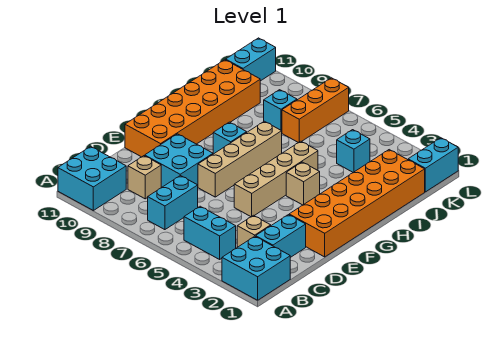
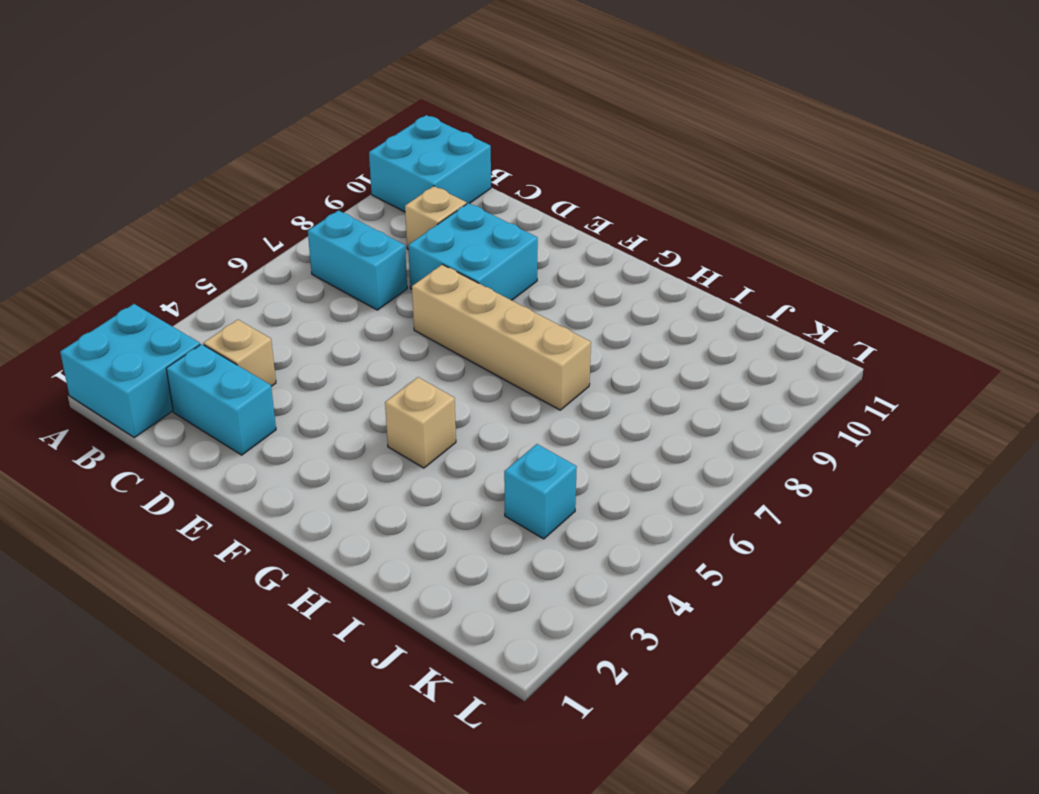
none -> cyan 1x2 brick [184,206,236,259]
none -> orange 2x6 brick [289,150,425,257]
none -> tan 1x4 brick [234,141,318,217]

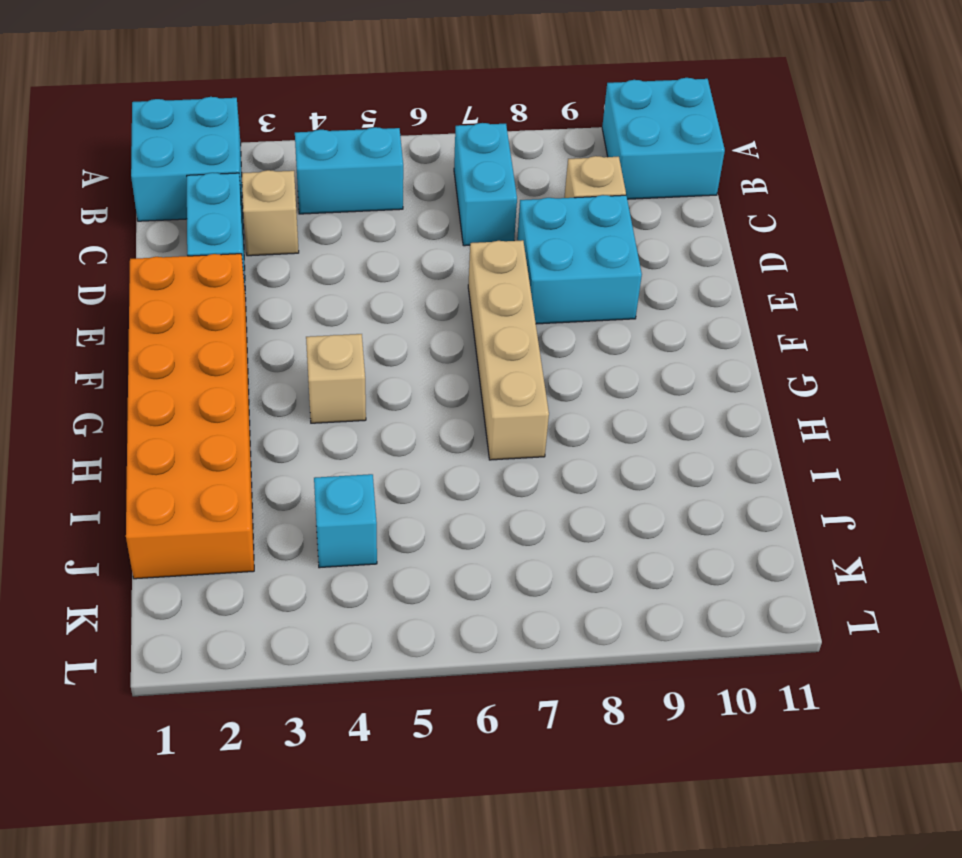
none -> tan 1x4 brick [234,141,318,217]
none -> orange 2x6 brick [125,60,260,157]
none -> cyan 1x1 brick [213,122,247,154]

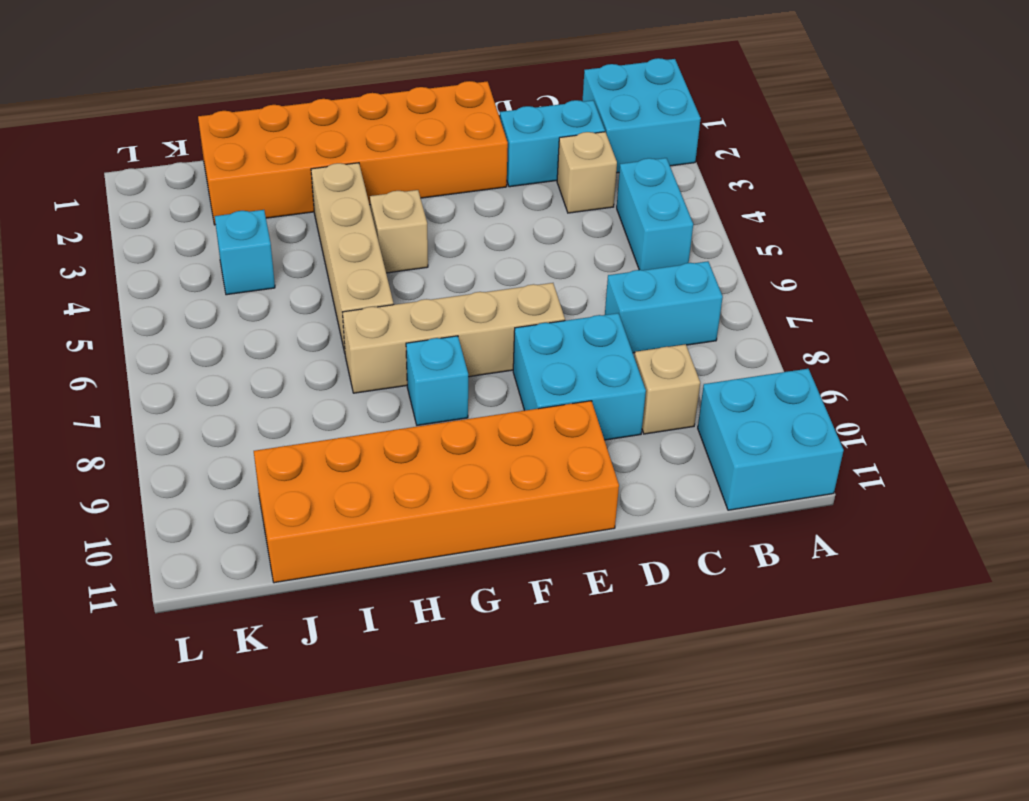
tan 1x4 brick [311,163,394,352] -> tan 1x4 brick turned to [234,141,318,217]
none -> orange 1x3 brick [282,78,349,143]
none -> cyan 1x1 brick [264,90,297,131]
none -> cyan 1x2 brick [408,138,458,192]

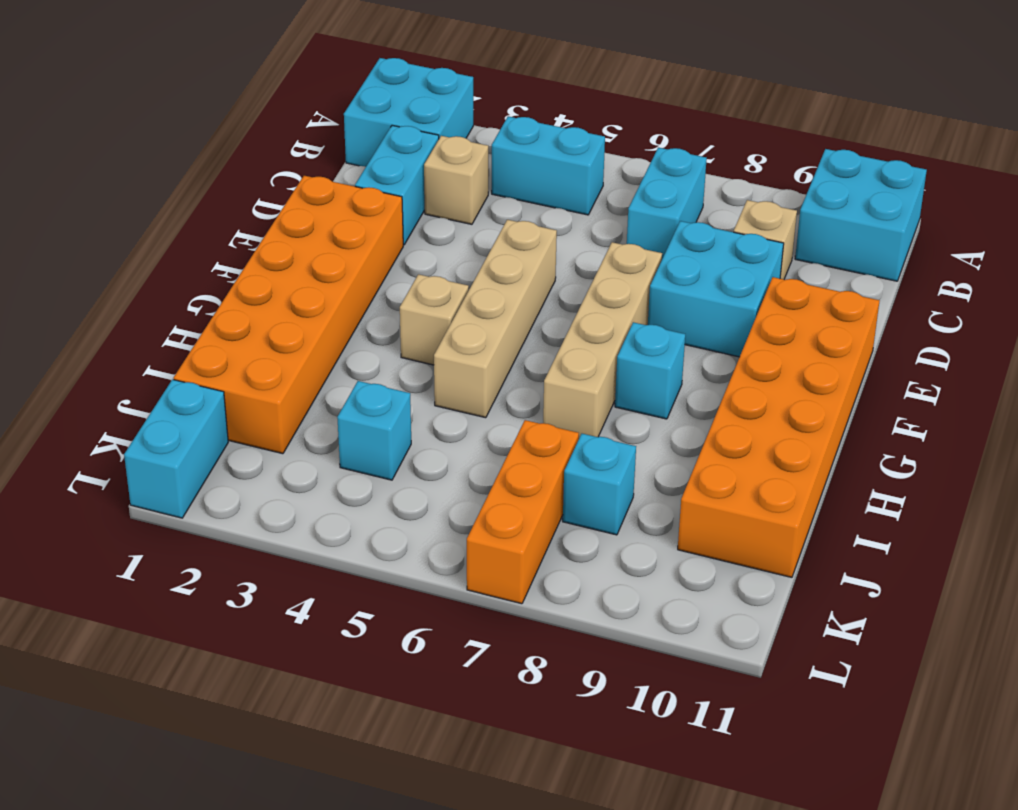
none -> cyan 1x2 brick [226,38,276,81]

